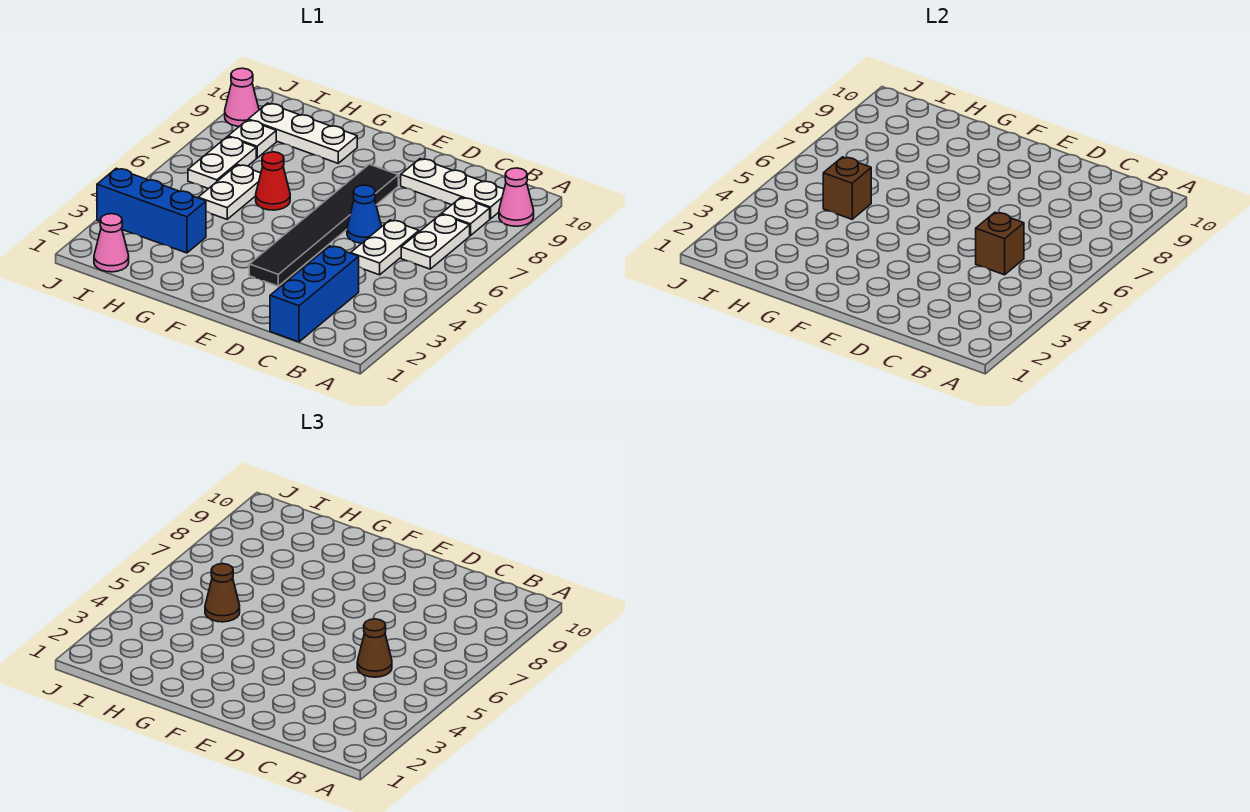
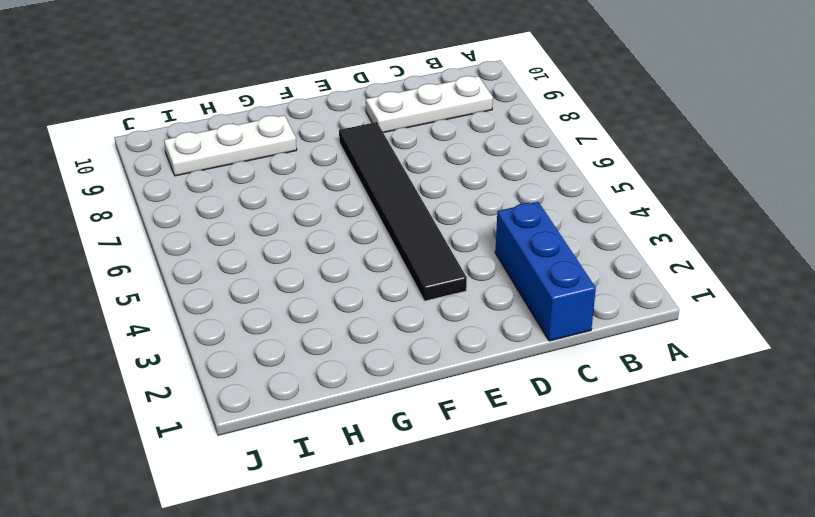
none -> pink 1x1 cone [499,168,534,226]
none -> white 1x2 plate [401,214,470,269]
none -> white 1x1 plate [442,198,490,236]

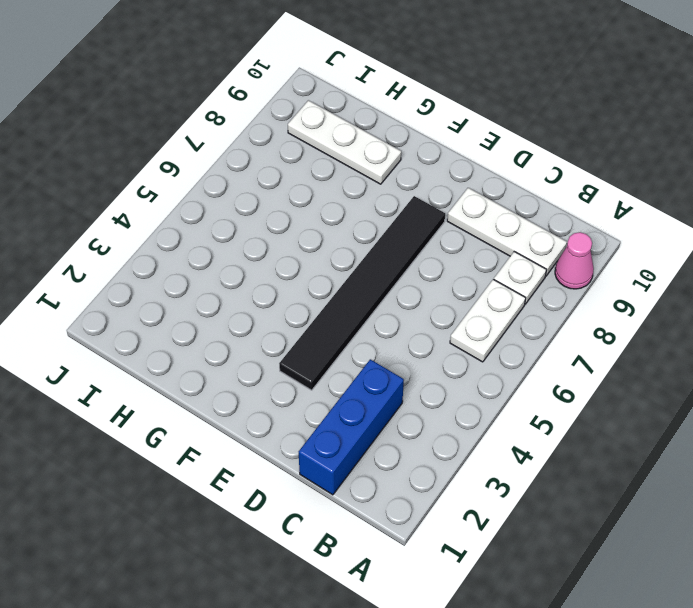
none -> white 1x2 plate [351,220,419,275]
none -> blue 1x1 cone [347,185,382,243]
none -> red 1x1 cone [256,152,290,210]

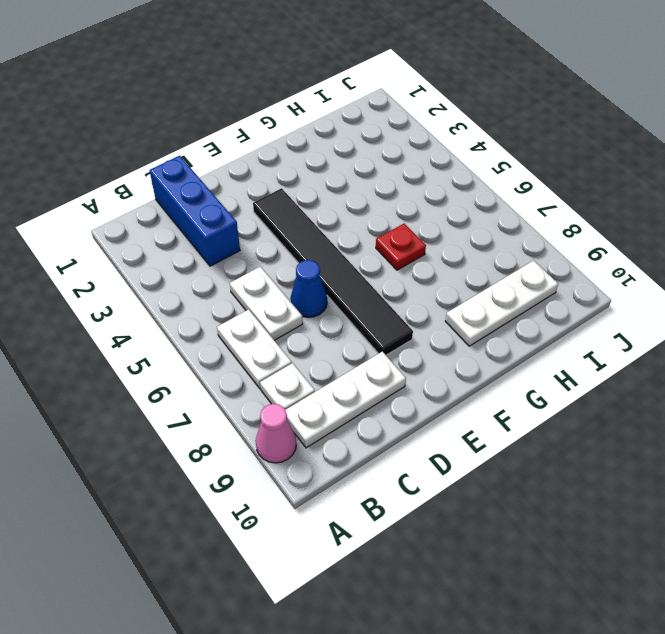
red 1x1 plate [376,224,426,270] -> red 1x1 cone [256,152,290,210]
none -> blue 1x3 brick [97,168,206,253]
none -> white 1x2 plate [198,165,261,219]
none -> pink 1x1 cone [94,214,129,272]

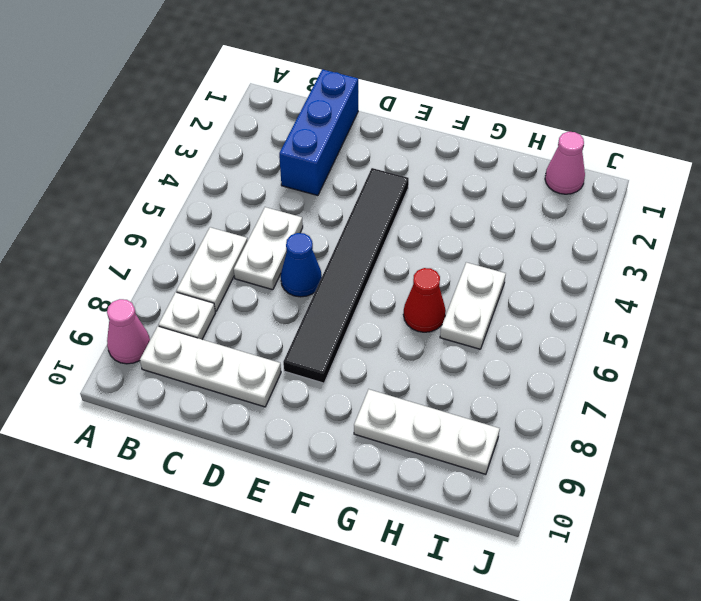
none -> blue 1x3 brick [97,168,206,253]
none -> white 1x2 plate [188,137,256,189]
none -> white 1x1 plate [228,120,276,158]

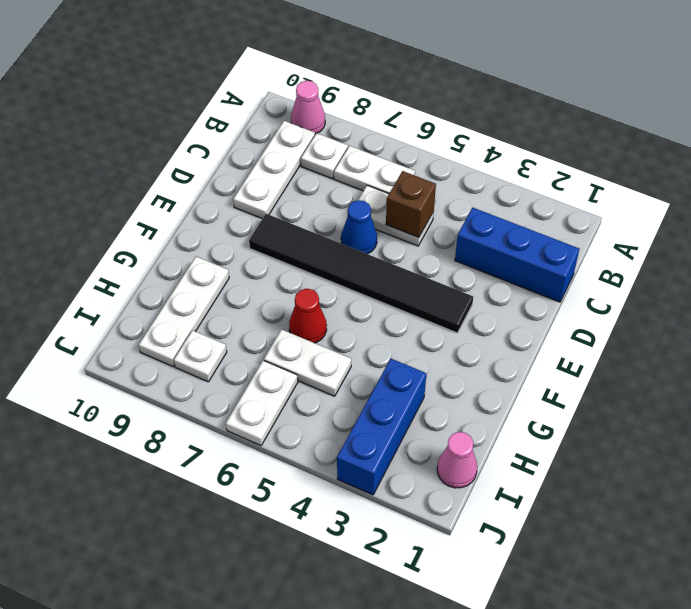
white 1x2 plate [226,361,298,446] -> white 1x2 plate turned to [188,137,256,189]
none -> pink 1x1 cone [225,68,259,126]
none -> brown 1x1 brick [823,157,871,219]
none -> brown 1x1 cone [357,619,392,677]

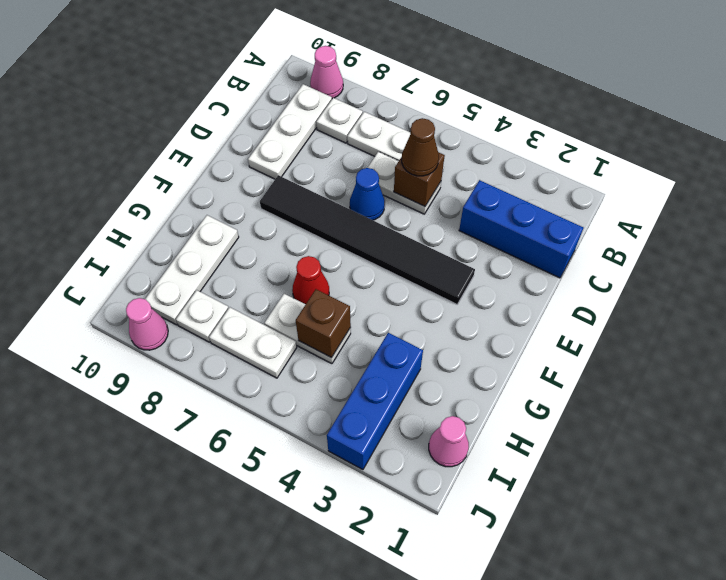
none -> brown 1x1 cone [205,564,240,622]

